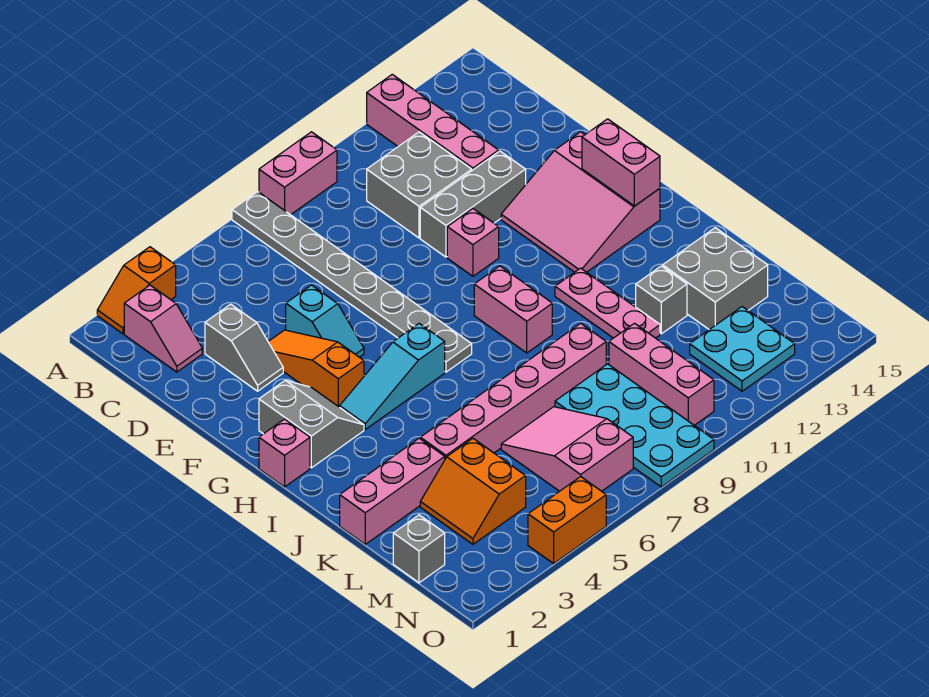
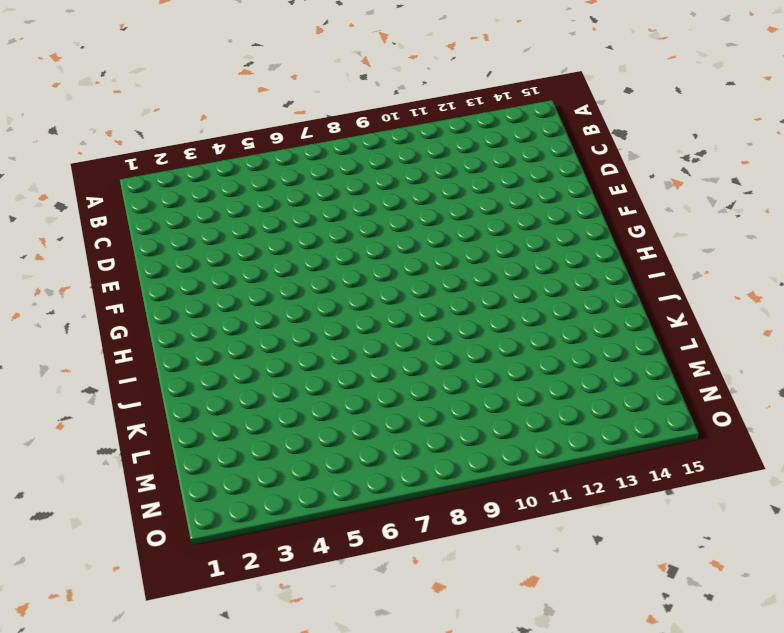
none -> orange 1x2 slope [97,247,176,334]
none -> grey 1x8 plate [232,192,472,372]
none -> pink 1x2 brick [259,132,337,215]

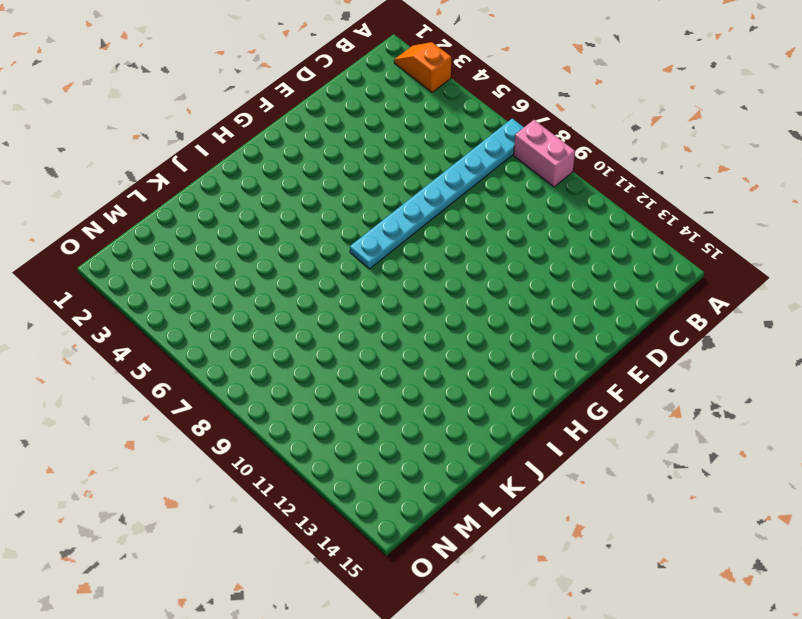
cyan 1x8 plate [350,119,524,269] -> grey 1x8 plate [232,192,472,372]
none -> pink 1x4 brick [367,74,499,170]
none -> pink 1x2 slope [124,285,202,372]
none -> grey 2x2 brick [367,132,472,238]

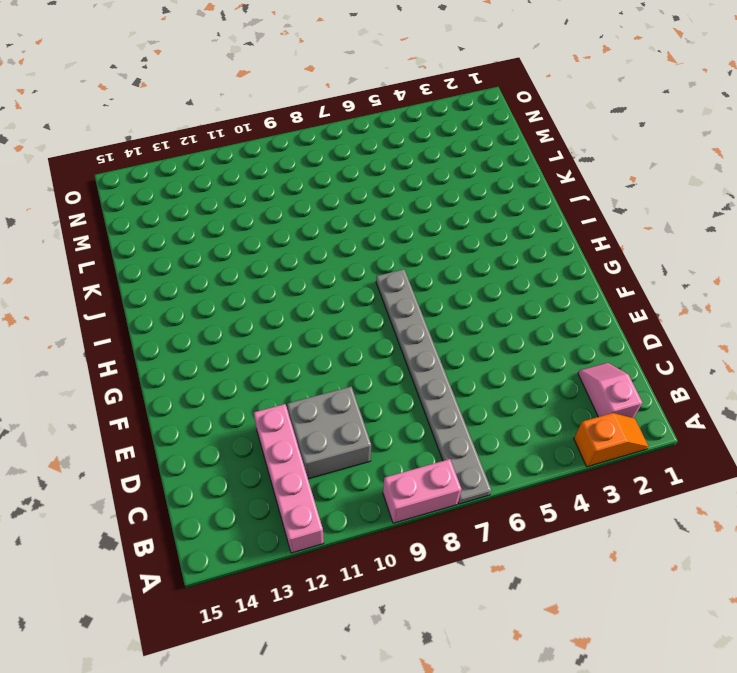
none -> grey 1x2 slope [205,304,283,391]
none -> orange 1x3 slope [268,330,364,407]
none -> cyan 1x2 slope [286,285,364,357]

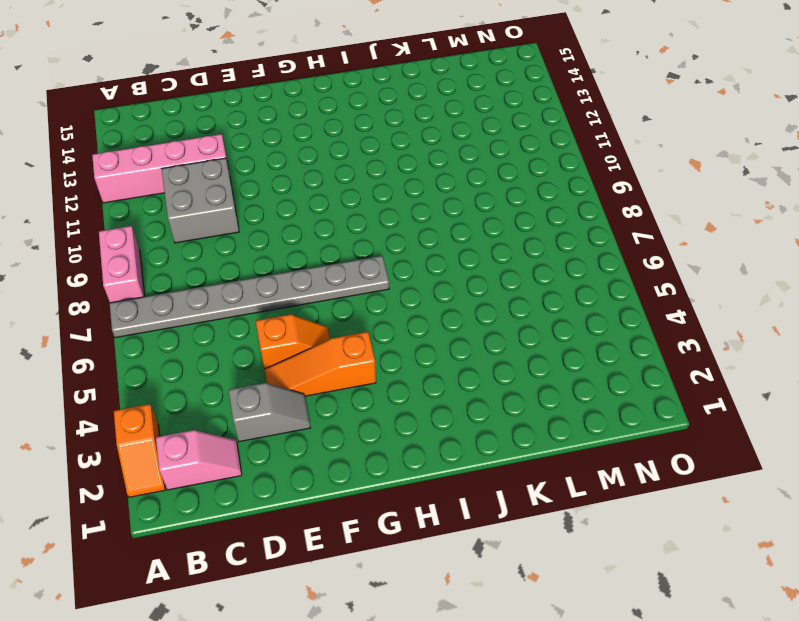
orange 1x2 slope [256,314,330,369] -> cyan 1x2 slope [286,285,364,357]
none -> grey 1x3 brick [420,151,526,257]
none -> pink 1x1 brick [447,209,499,276]
none -> pink 3x3 slope [501,132,660,272]

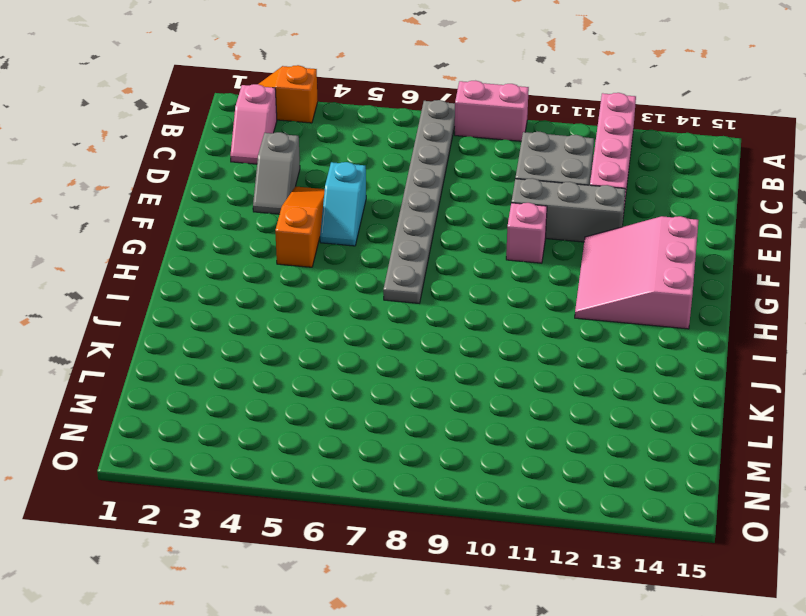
none -> grey 2x2 slope [259,380,364,468]
none -> pink 1x1 brick [259,419,310,487]
none -> cyan 1x3 slope [340,323,445,429]

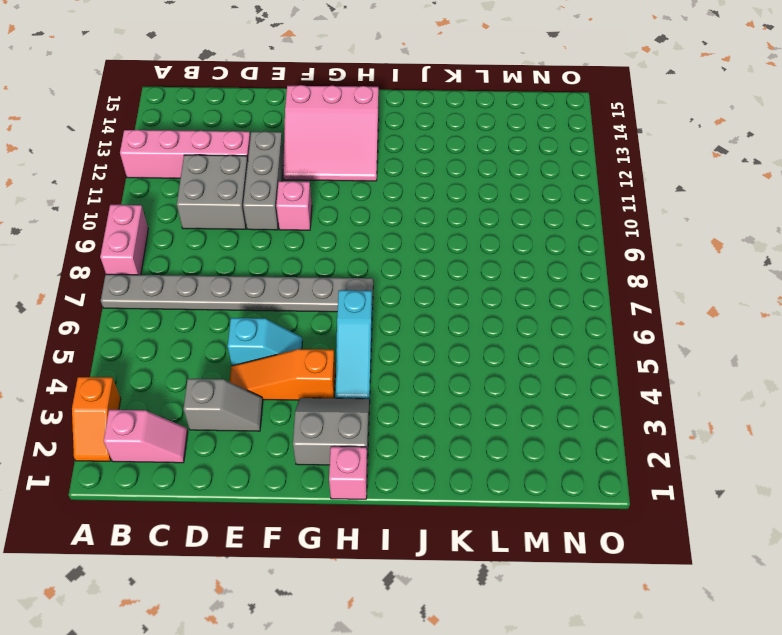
none -> pink 1x2 brick [474,266,552,353]
none -> pink 1x3 plate [555,268,660,338]
none -> pink 1x3 brick [340,438,445,544]

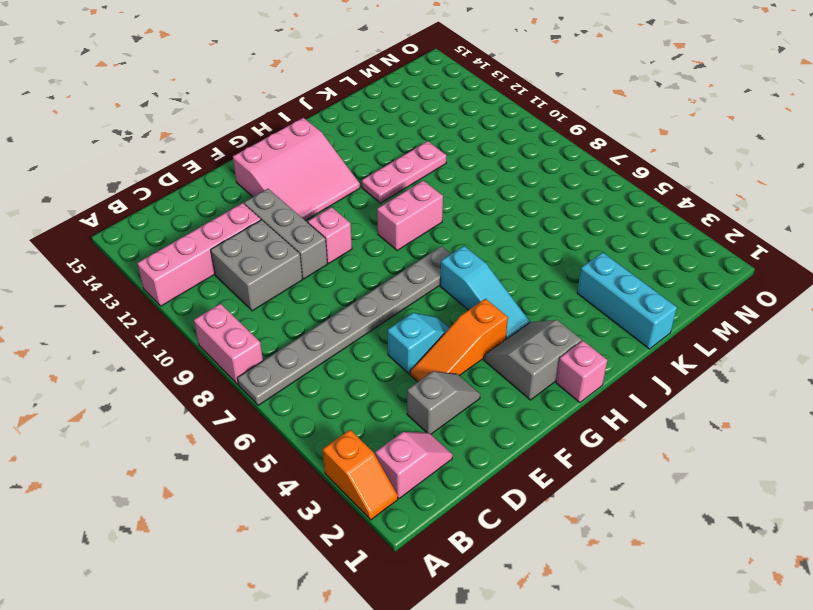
cyan 1x3 brick [577,252,677,349] -> pink 1x3 brick [340,438,445,544]
none -> pink 1x6 brick [420,323,606,459]
none -> grey 1x1 brick [636,266,687,334]
none -> grey 2x2 brick [663,228,768,330]

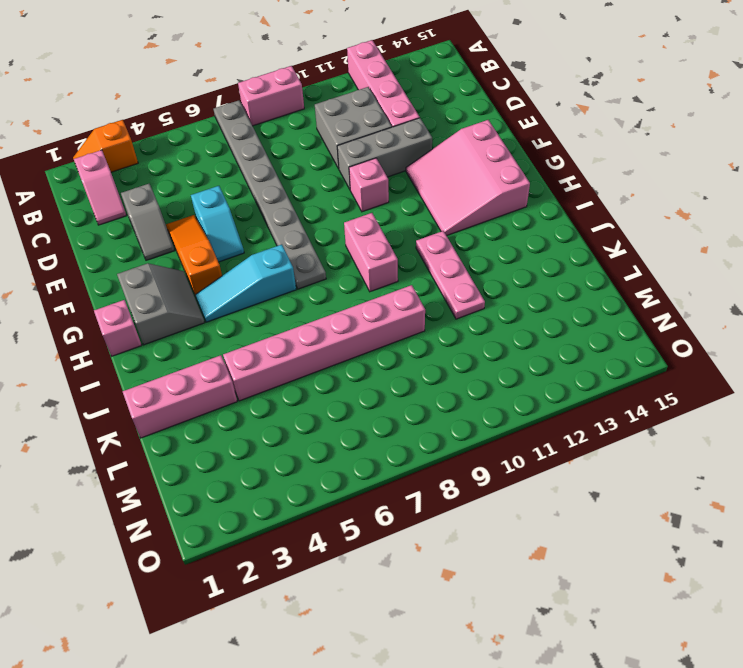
none -> grey 1x1 brick [636,266,687,334]
none -> grey 2x2 brick [663,228,768,330]
none -> orange 2x2 slope [420,438,526,544]

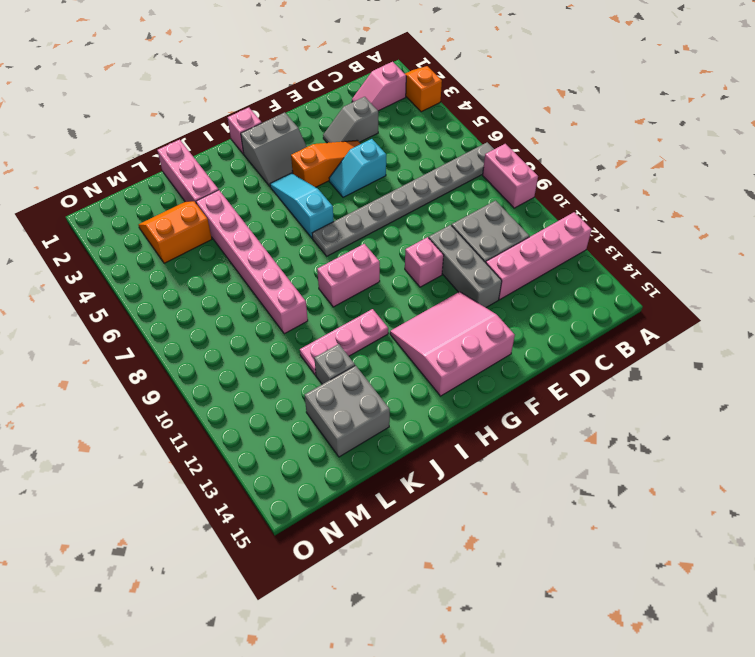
none -> pink 2x3 slope [501,407,633,491]
none -> cyan 2x4 plate [555,364,714,487]
none -> pink 1x3 brick [609,323,714,425]

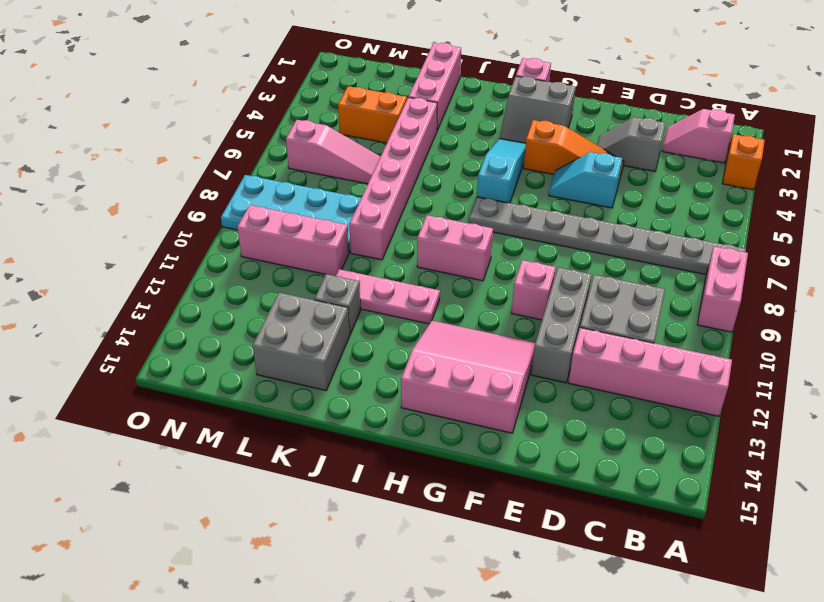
pink 1x3 slope [286,120,381,184] -> pink 2x3 slope [501,407,633,491]
none -> grey 1x1 brick [393,515,445,583]
none -> cyan 2x2 plate [690,307,795,391]
none -> orange 1x2 brick [528,477,606,563]

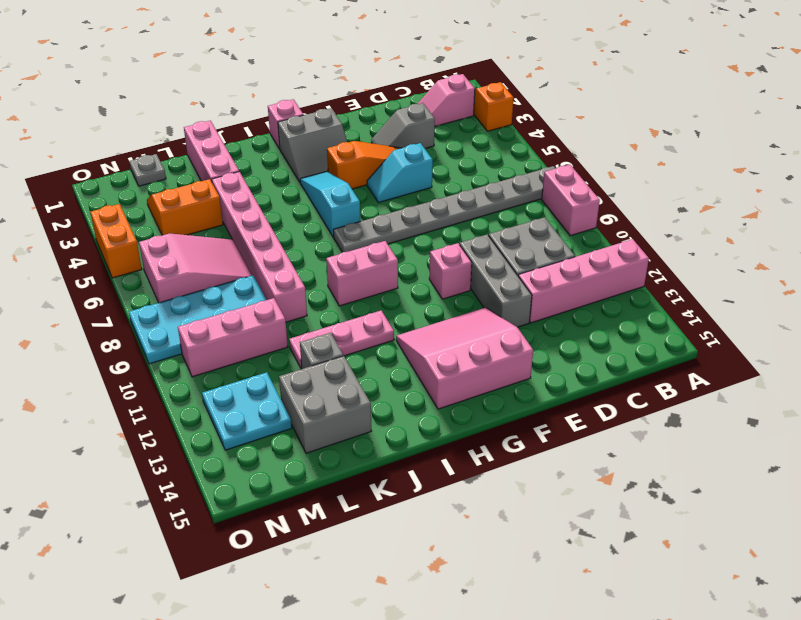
grey 1x1 plate [129,154,166,186] -> grey 1x1 brick [393,515,445,583]
none -> pink 1x2 brick [582,119,660,206]

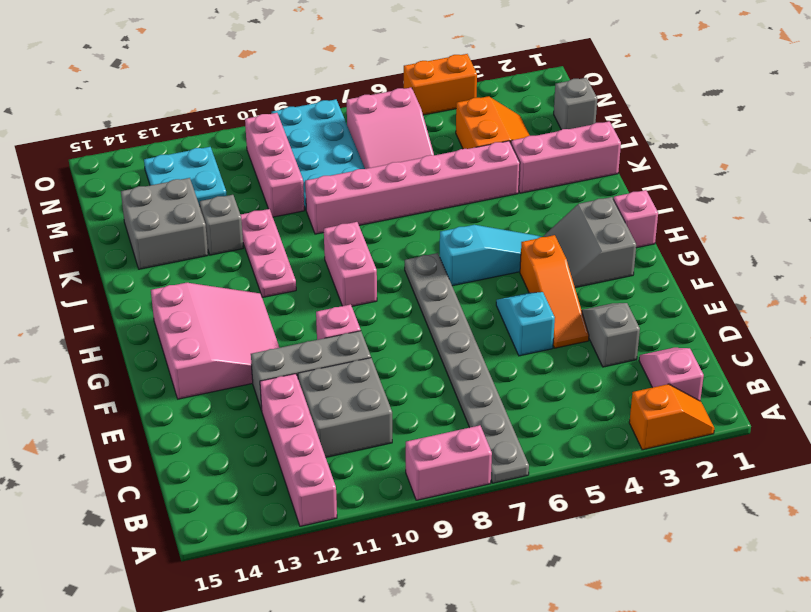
none -> pink 1x2 brick [582,119,660,206]

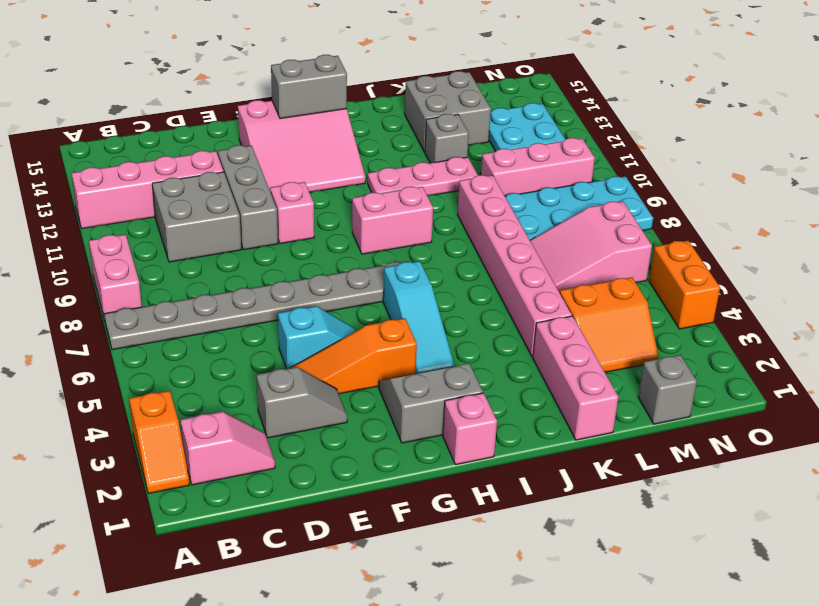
grey 1x2 brick [271,55,347,119] -> pink 1x2 brick [582,119,660,206]

